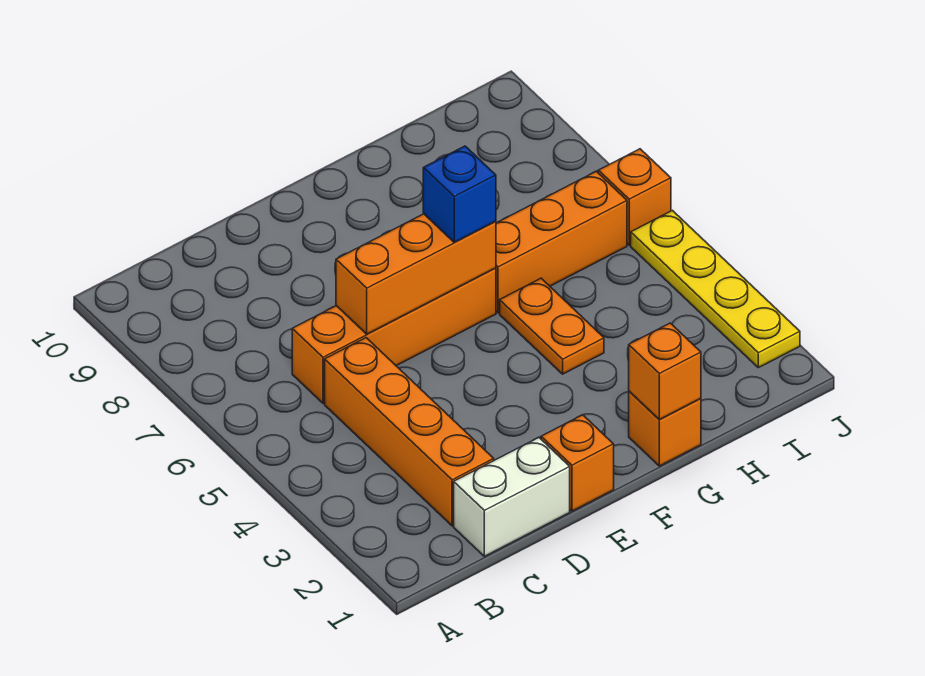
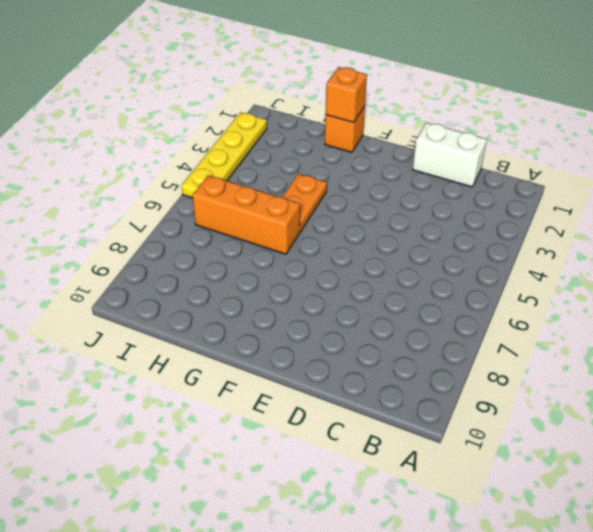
none -> orange 1x4 brick [325,338,494,526]
none -> orange 1x4 brick [292,268,496,403]
none -> orange 1x1 brick [541,415,614,511]

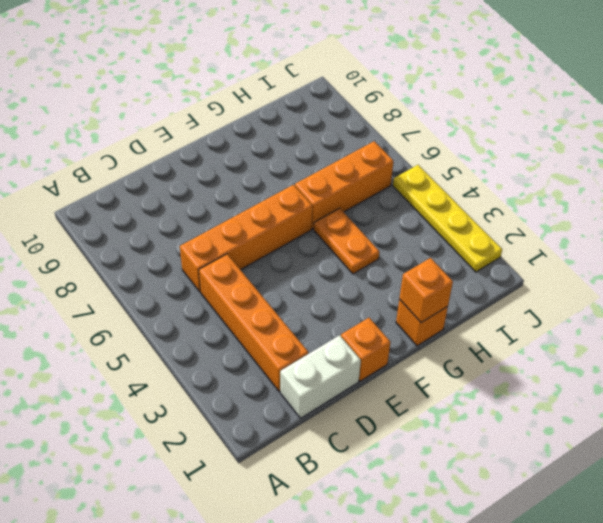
none -> orange 1x1 brick [598,149,671,245]
none -> orange 1x3 brick [336,214,496,334]
none -> blue 1x1 brick [423,146,496,243]

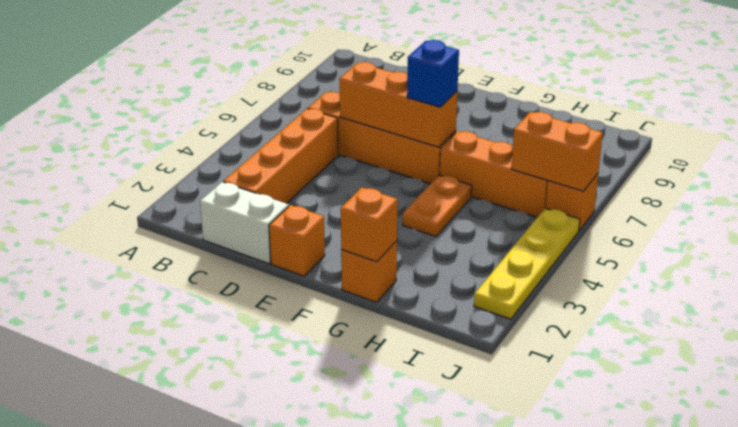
orange 1x2 brick [511,112,603,191] -> none

